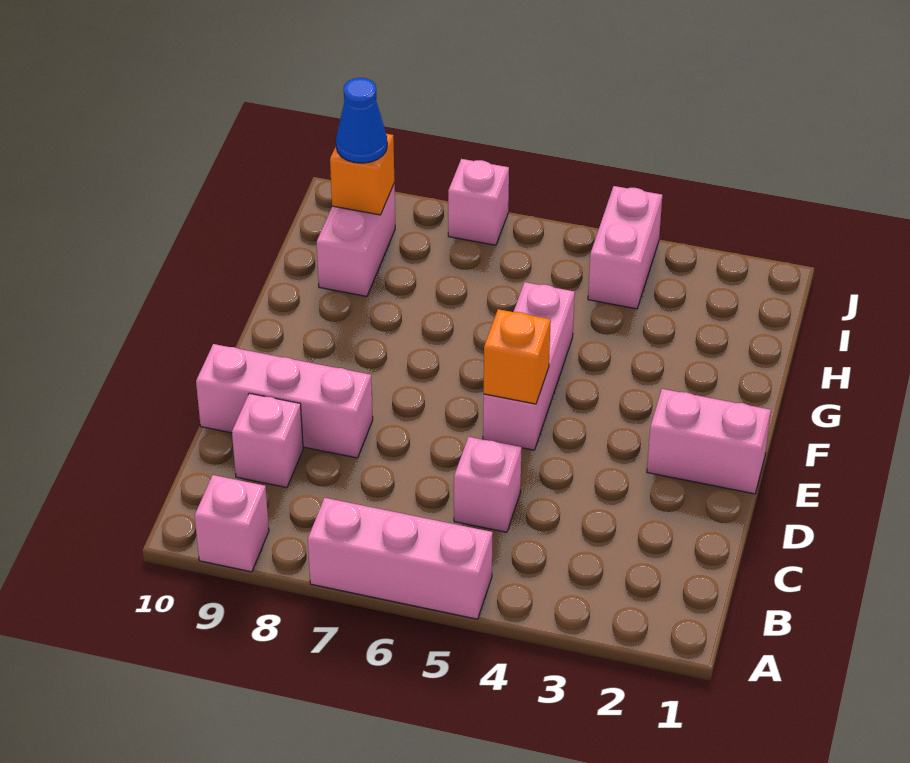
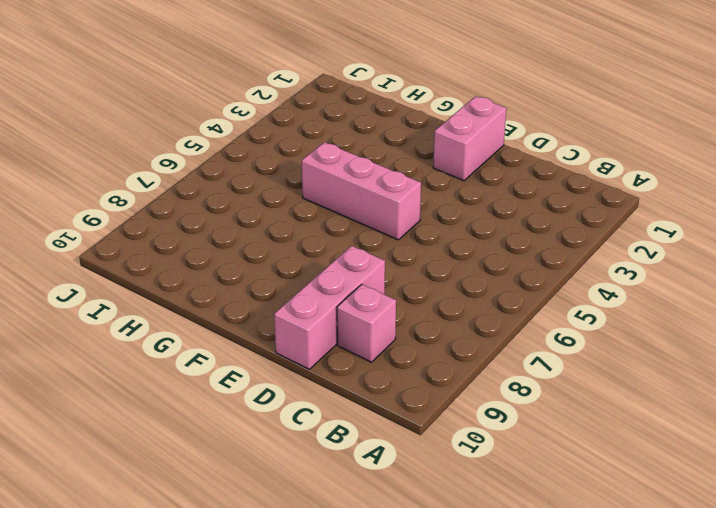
none -> pink 1x3 brick [308,498,493,619]
none -> pink 1x1 brick [194,475,269,572]
none -> pink 1x1 brick [454,437,522,532]

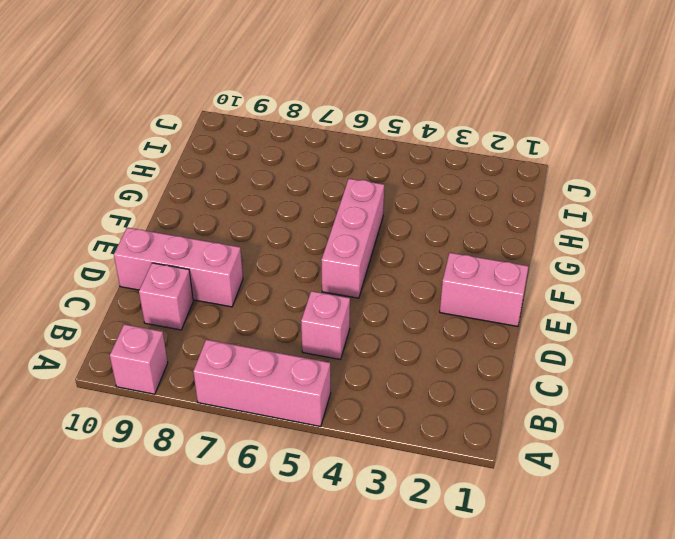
none -> pink 1x2 brick [317,184,395,296]
none -> pink 1x2 brick [588,186,662,309]
none -> pink 1x1 brick [448,159,509,245]

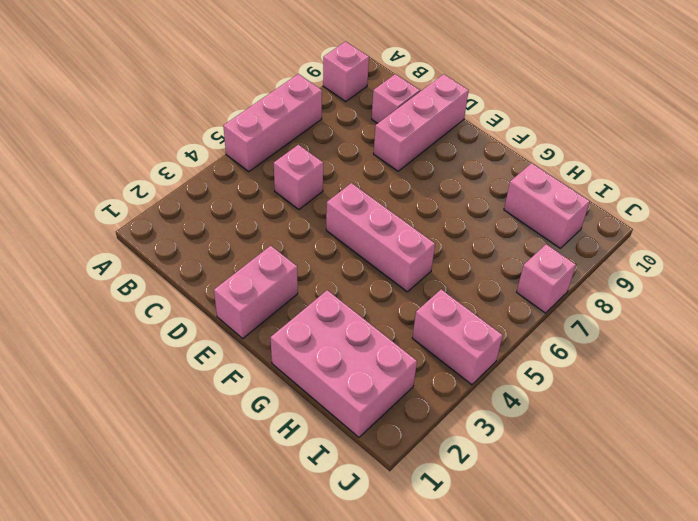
pink 2x3 brick [271,290,417,437] -> none
none -> orange 1x1 brick [484,309,551,404]
none -> orange 1x1 brick [330,134,394,215]
none -> blue 1x1 cone [336,78,387,163]

